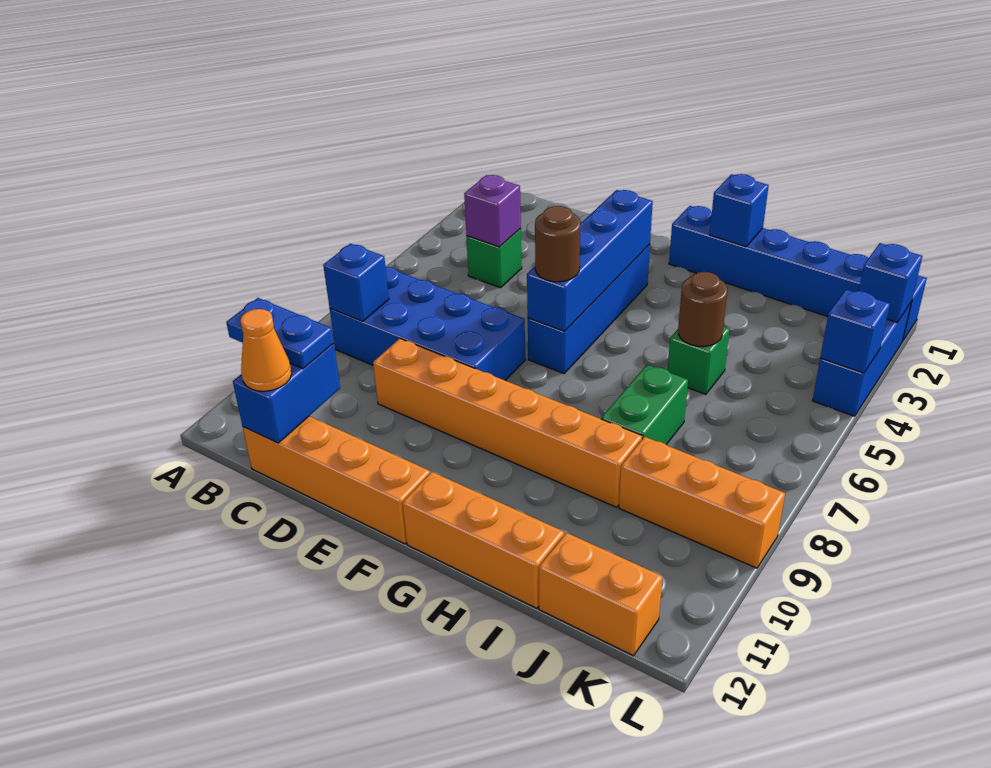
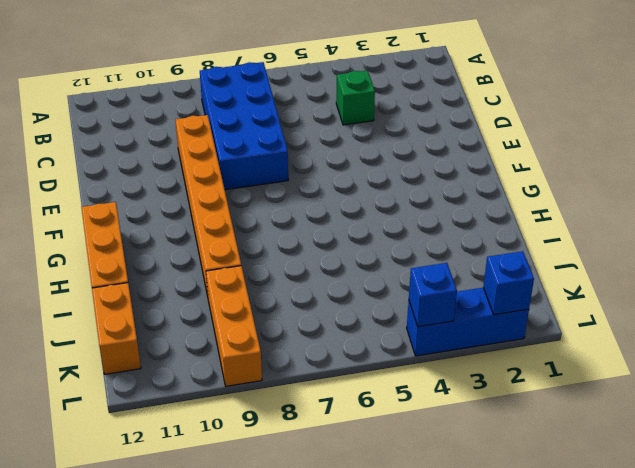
none -> orange 1x4 brick [243,416,430,544]
none -> blue 1x4 brick [528,244,650,374]
none -> blue 1x6 brick [669,206,927,340]

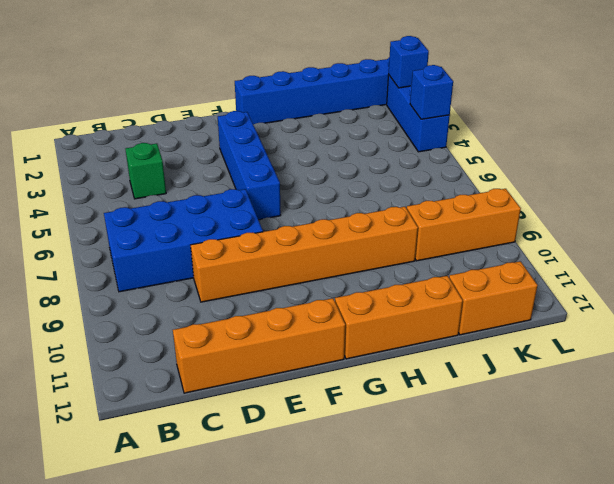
none -> green 1x1 brick [668,327,730,394]
none -> green 1x2 brick [601,364,688,444]
none -> blue 1x1 brick [323,244,389,321]

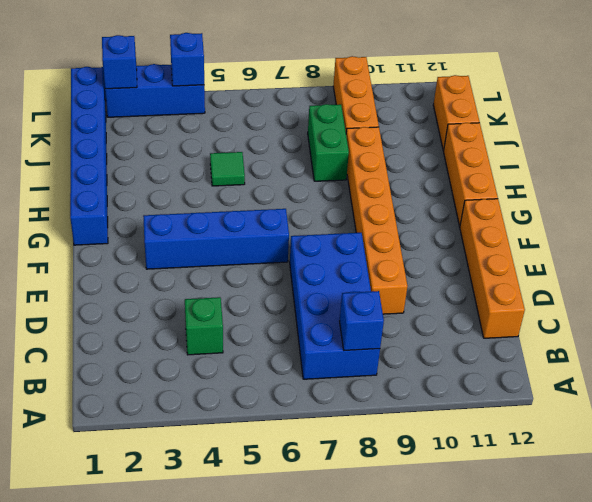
green 1x1 tile [210,152,245,186] -> green 1x1 brick [668,327,730,394]
green 1x2 brick [308,104,349,181] -> green 1x2 brick turned to [601,364,688,444]
none -> purple 1x1 brick [464,175,521,247]
none -> blue 1x2 brick [233,344,340,443]
none -> blue 1x4 brick [527,190,653,331]

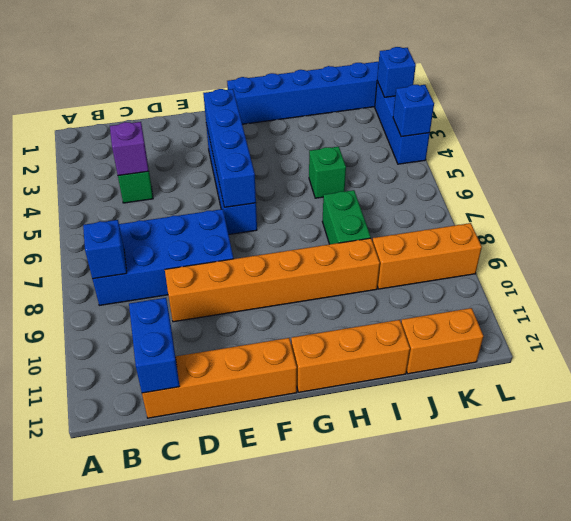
none -> blue 1x1 brick [710,174,769,246]
none -> brown 1x1 round brick [678,272,727,347]
none -> blue 1x2 plate [226,298,334,369]

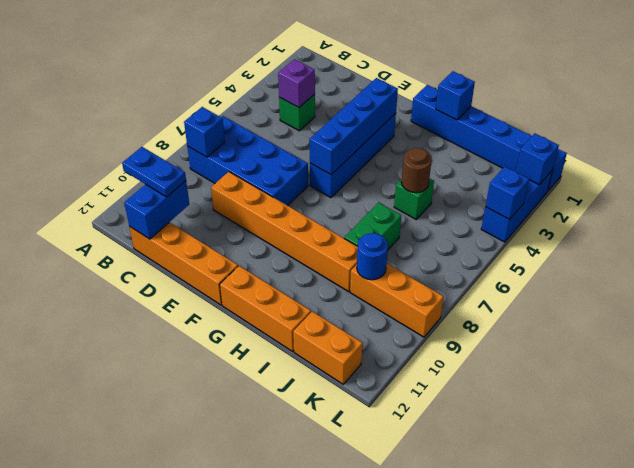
blue 1x1 round brick [357,233,388,280] -> none
none -> orange 1x1 cone [240,309,292,391]
none -> brown 1x1 round brick [535,206,580,282]

